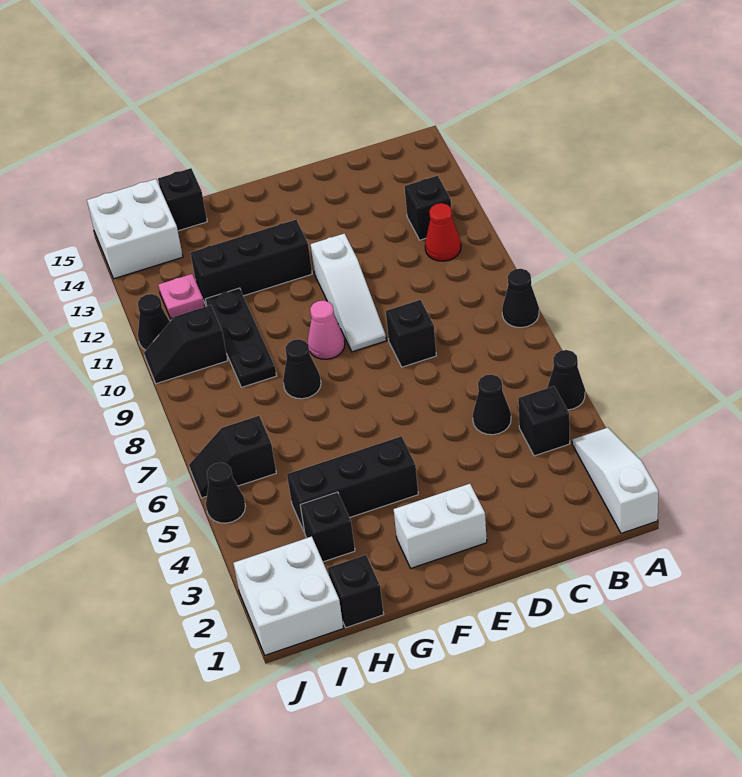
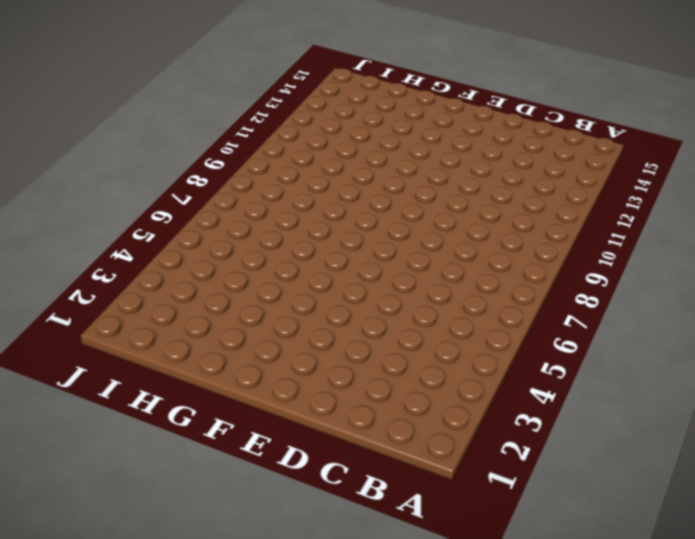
none -> white 1x3 slope [572,428,659,533]
none -> black 1x1 cone [547,350,585,410]
none -> black 1x1 cone [502,269,539,328]

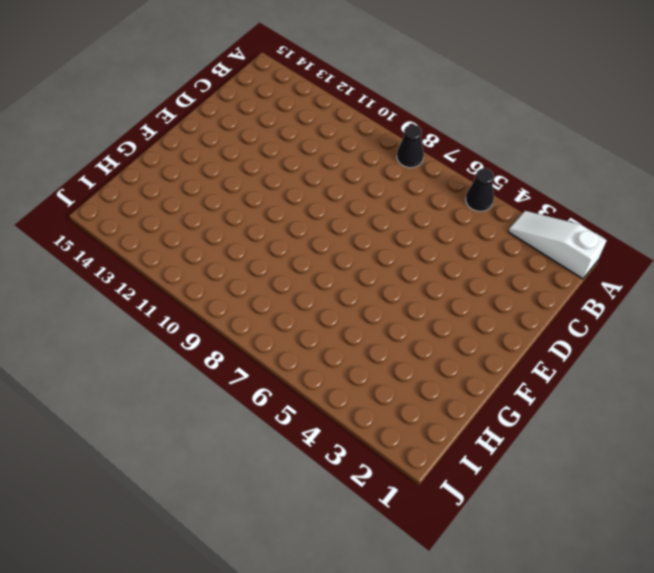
none -> black 1x1 brick [518,386,570,456]
none -> red 1x1 cone [425,203,461,261]
none -> black 1x1 brick [405,176,451,240]

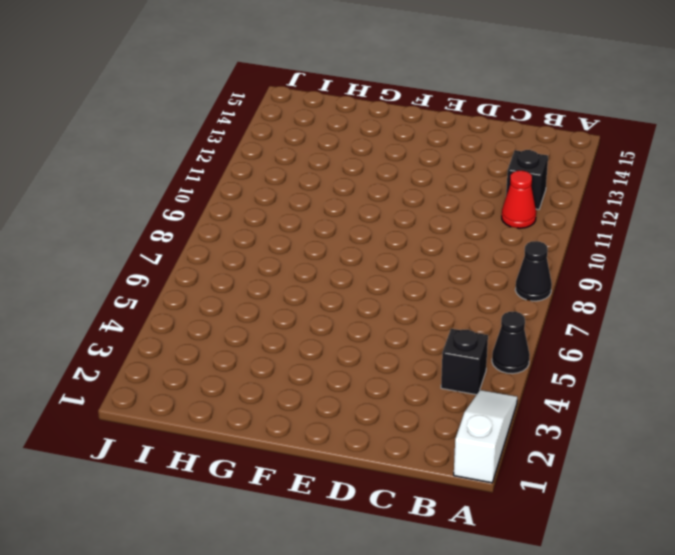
none -> black 1x1 cone [473,375,511,435]
none -> black 1x1 brick [386,300,436,367]
none -> white 1x2 brick [393,484,487,568]

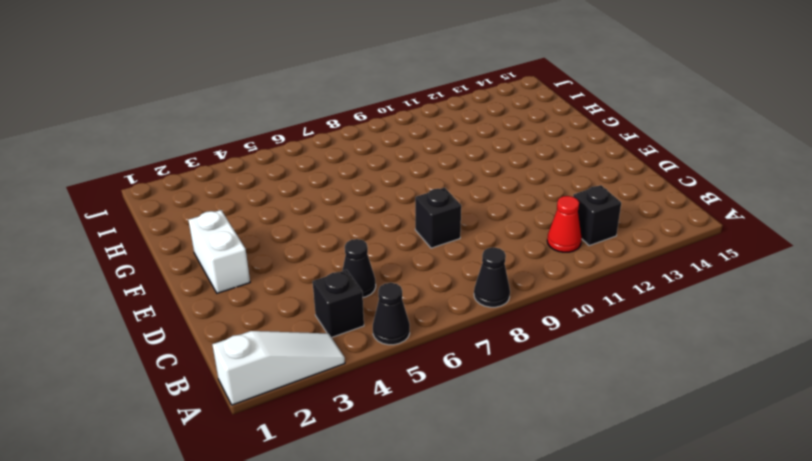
none -> white 1x3 slope [310,233,386,352]
none -> black 1x3 brick [287,436,418,532]
none -> pink 1x1 cone [307,300,345,359]

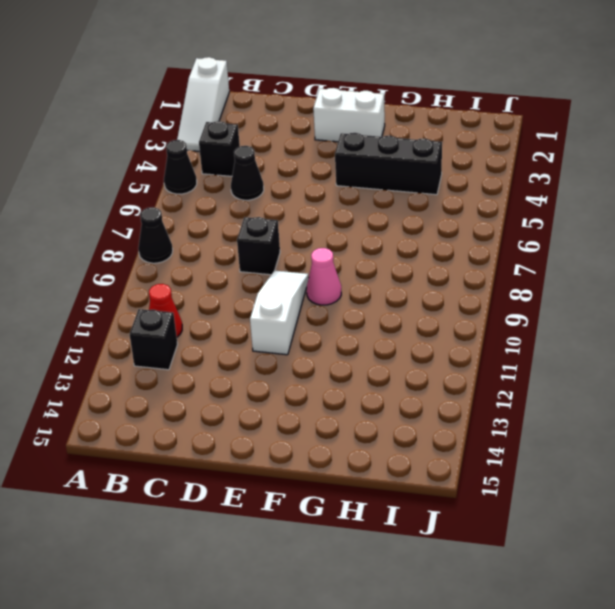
none -> black 1x3 brick [190,220,312,306]
none -> black 1x1 cone [283,339,321,399]
none -> black 1x1 brick [328,555,384,628]

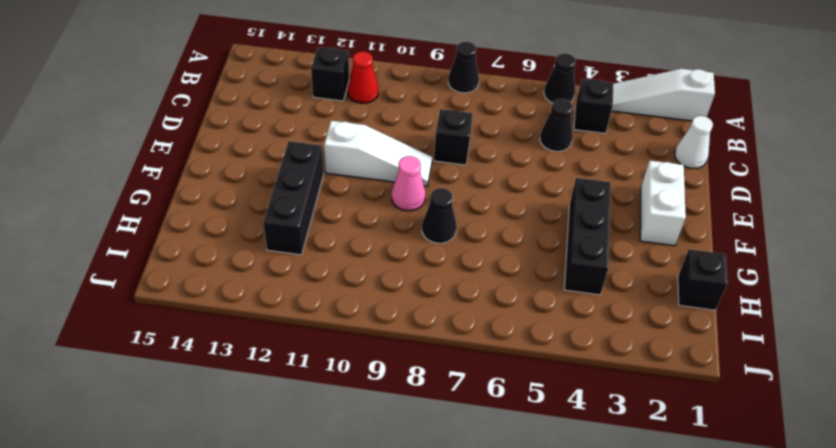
white 1x1 cone [675,116,713,168] -> none
none -> black 1x1 brick [300,492,355,562]
none -> black 1x3 plate [205,288,276,387]
none -> black 1x1 brick [158,168,207,231]

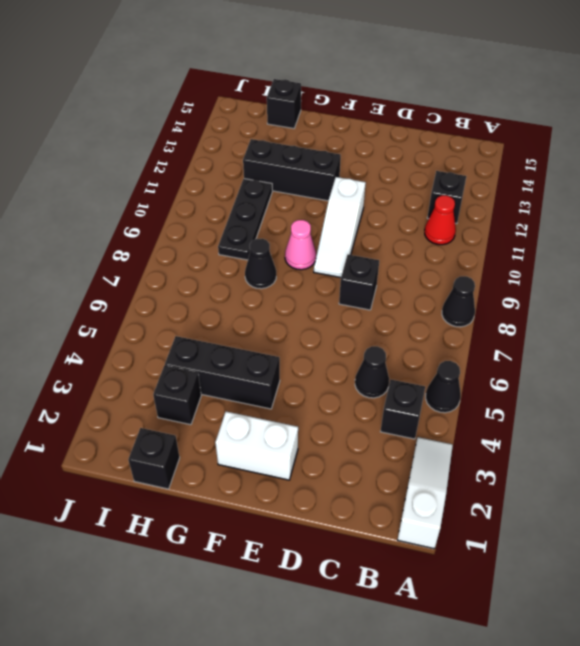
none -> white 2x2 brick [233,536,343,655]
none -> black 1x2 slope [189,416,276,498]
none -> black 1x2 slope [144,305,228,384]

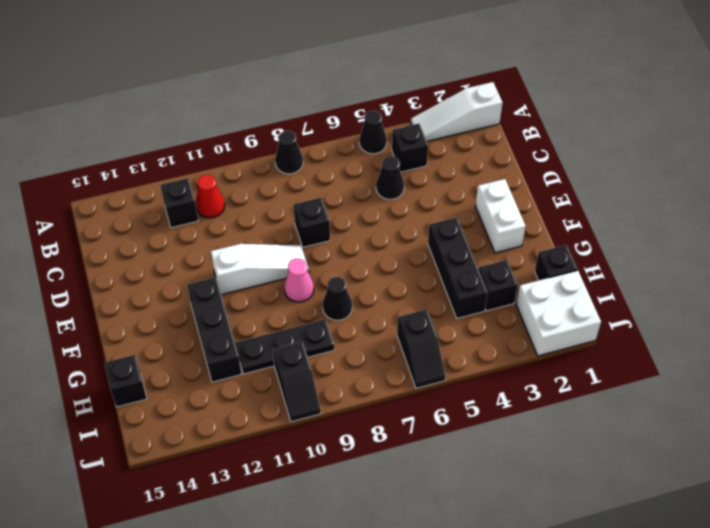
none -> pink 1x1 plate [158,274,205,319]
none -> white 2x2 brick [87,179,183,279]
none -> black 1x1 cone [206,463,246,523]

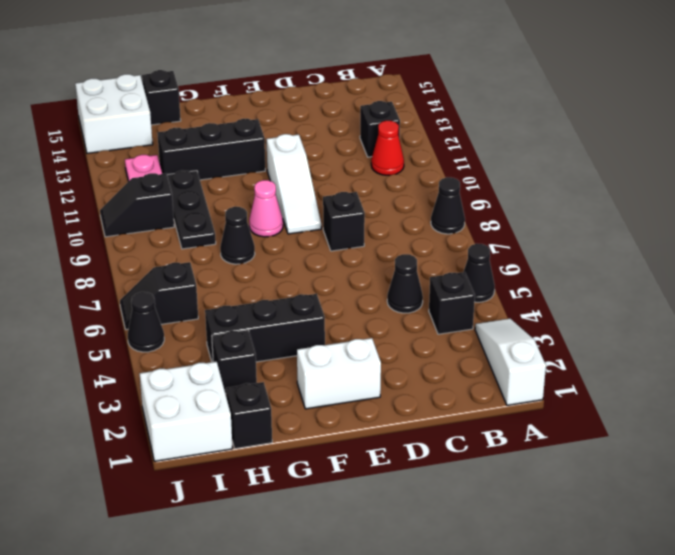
none -> black 1x1 cone [138,294,170,350]

